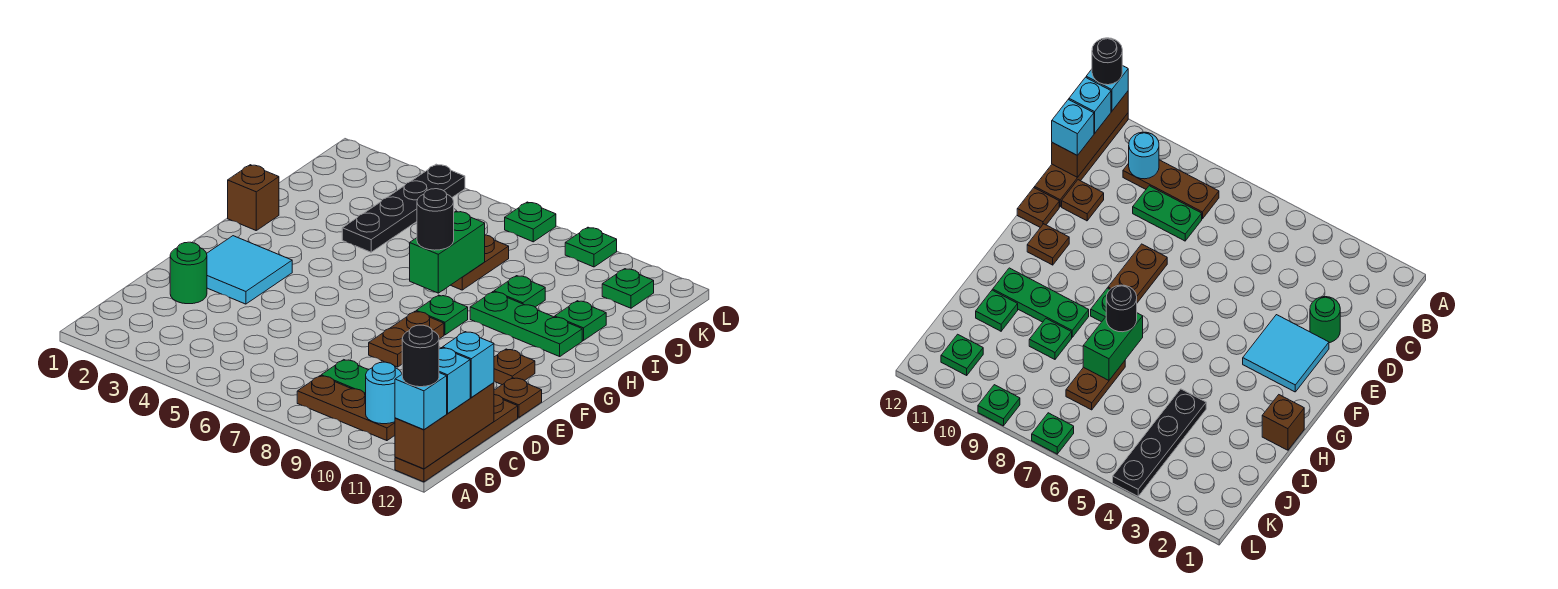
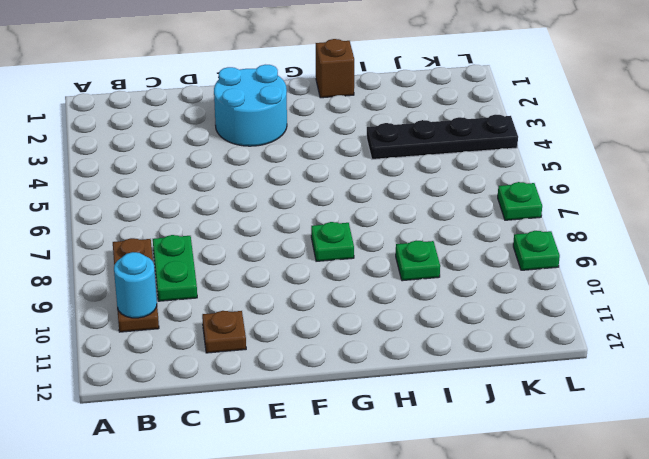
cyan 2x2 round brick [214,65,287,146] -> cyan 2x2 tile [207,236,292,304]
none -> brown 1x4 plate [395,395,518,482]
none -> green 1x1 round brick [170,242,207,304]
none -> brown 1x2 plate [369,311,444,367]

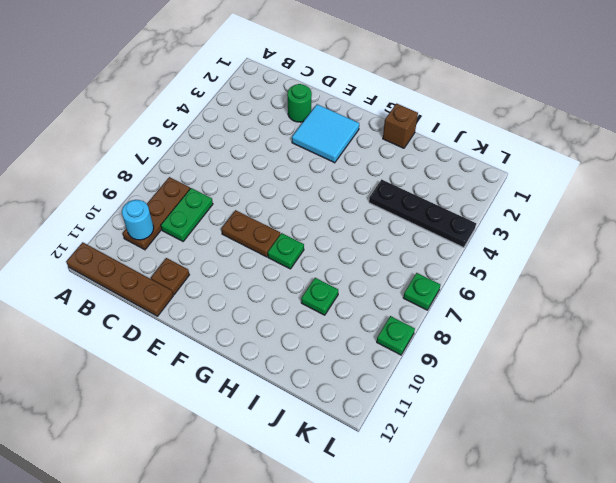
none -> brown 1x1 plate [494,378,542,417]
none -> brown 1x1 plate [494,349,535,385]
none -> green 1x3 plate [470,292,582,356]

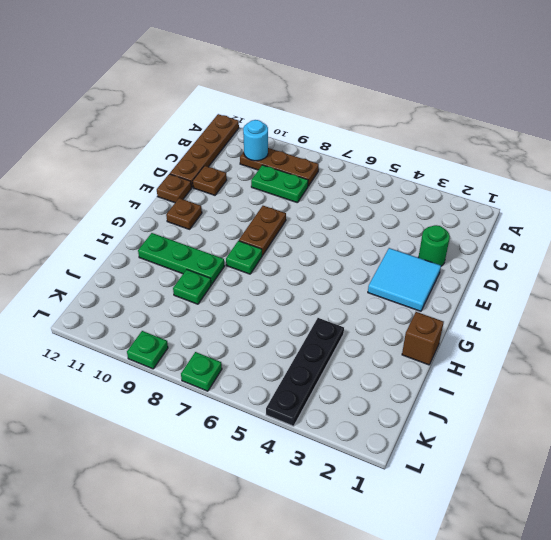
none -> brown 1x2 plate [451,235,509,290]
none -> green 1x1 plate [555,301,606,341]
none -> green 1x1 plate [602,269,654,308]

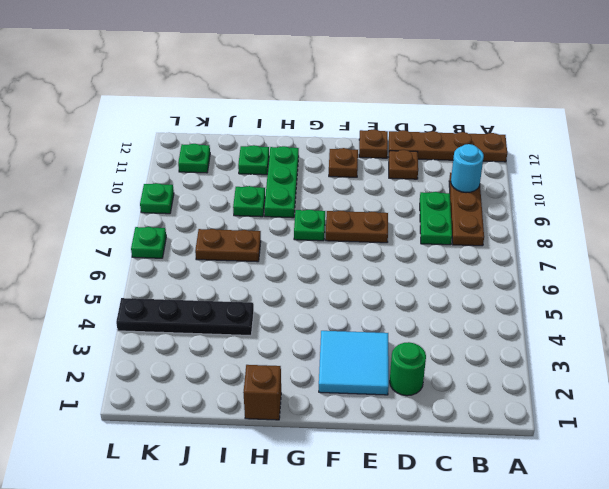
none -> brown 1x3 brick [395,383,494,469]
none -> green 1x2 brick [410,211,485,293]
none -> cyan 1x1 brick [395,373,447,430]

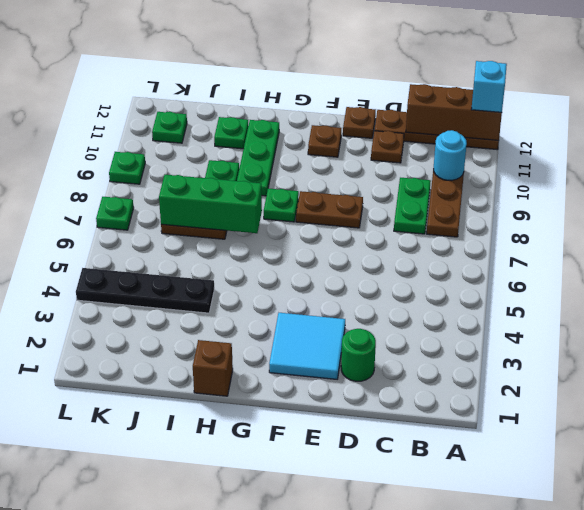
green 1x3 brick [159,175,262,233] -> green 1x2 brick [410,211,485,293]
none -> cyan 1x1 brick [439,348,470,413]
none -> cyan 1x1 brick [443,332,494,398]
none -> black 1x1 round brick [417,189,454,250]

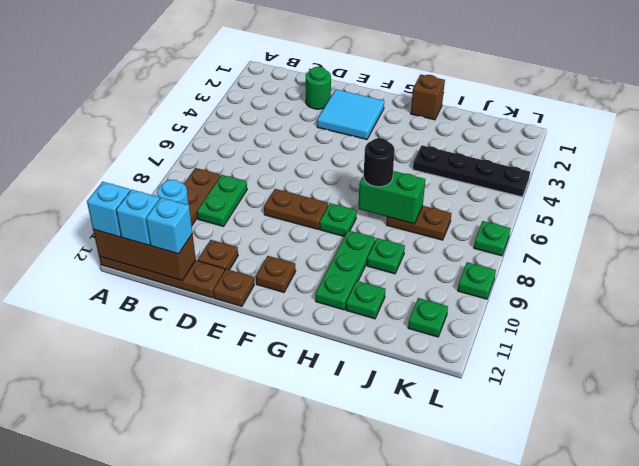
none -> black 1x1 round brick [402,325,439,387]

